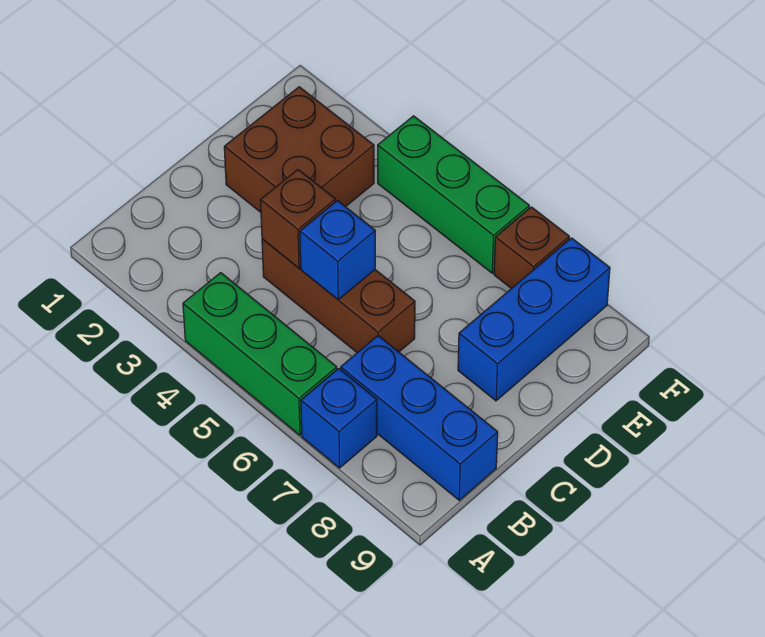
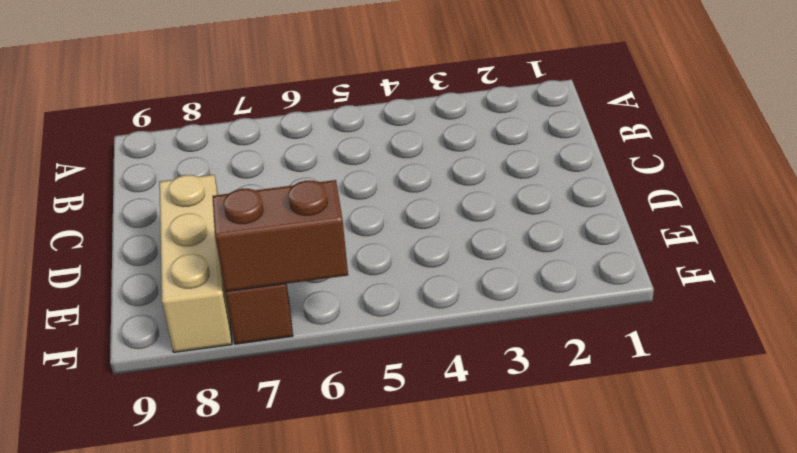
tan 1x3 brick [159,175,232,352] -> blue 1x3 brick [458,238,610,401]
brown 1x2 brick [213,180,348,292] -> none
none -> green 1x3 brick [183,273,337,435]
none -> blue 1x1 brick [301,369,377,468]

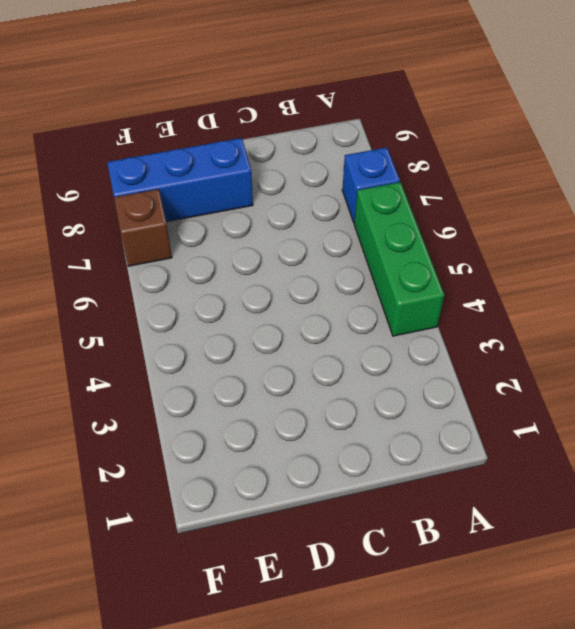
none -> blue 1x3 brick [341,336,498,500]
none -> brown 1x3 brick [262,239,415,353]

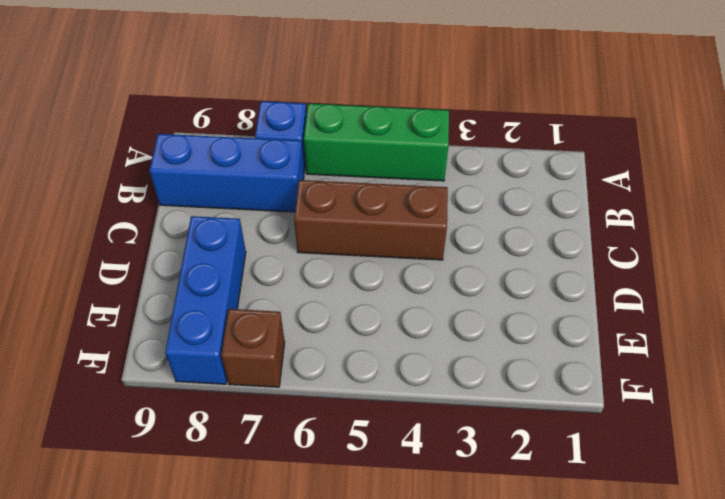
none -> brown 2x2 brick [224,87,374,212]
none -> green 1x3 brick [378,116,529,273]

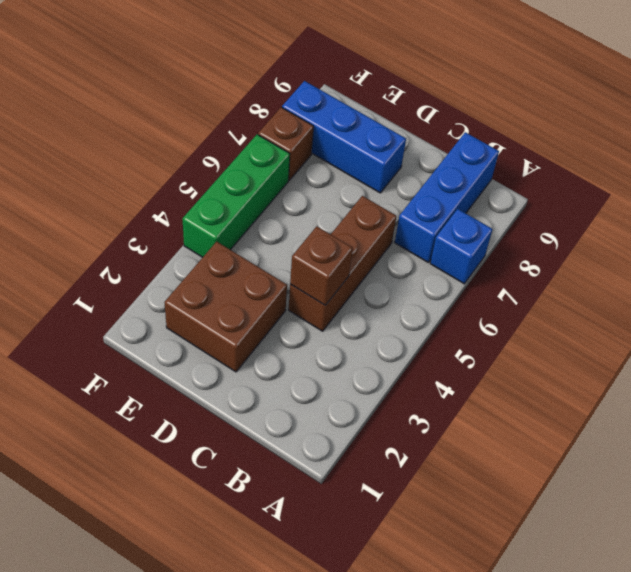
none -> green 1x3 brick [183,273,337,435]
none -> blue 1x1 brick [300,201,375,300]

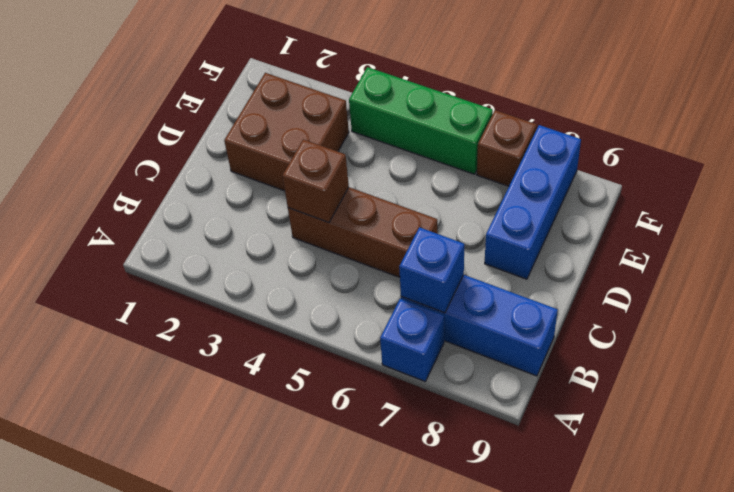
blue 1x1 brick [399,227,464,313] -> blue 1x1 brick moved to [300,201,375,300]
none -> green 1x3 brick [183,273,337,435]

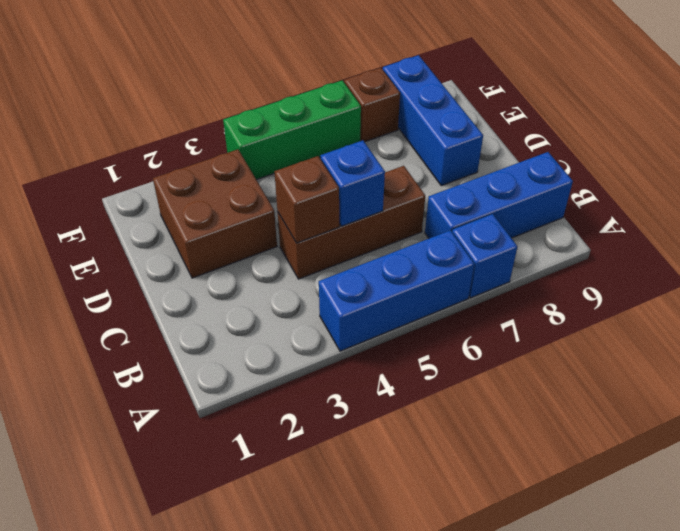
blue 1x3 brick [319,230,474,351] -> green 1x3 brick [183,273,337,435]

